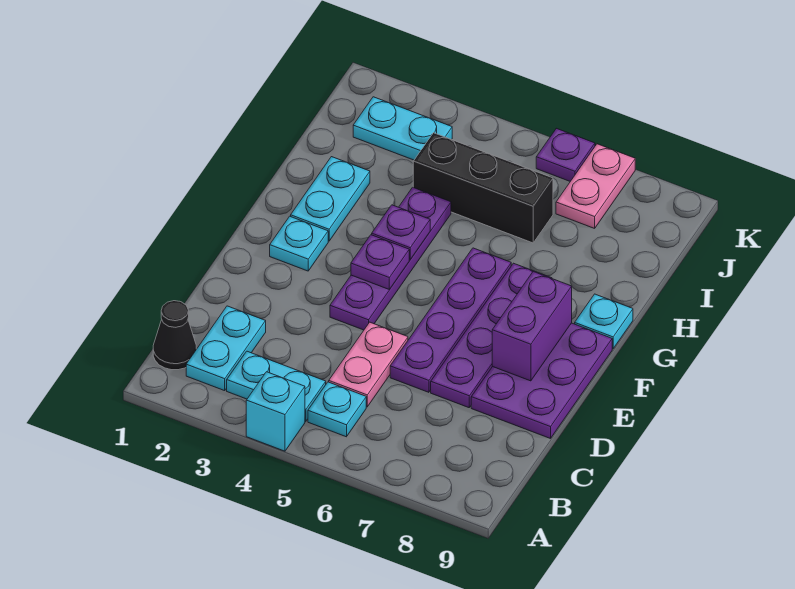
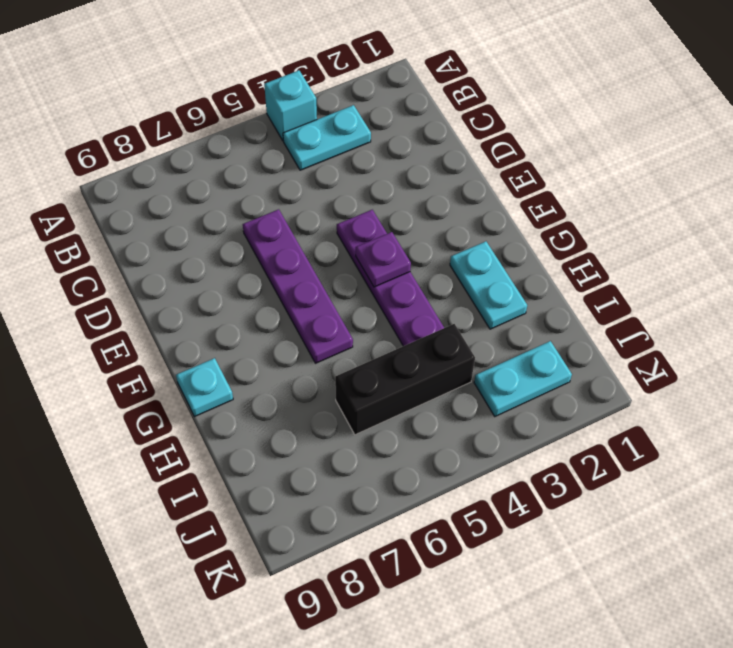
none -> black 1x1 cone [153,301,196,370]
none -> cyan 1x2 plate [186,306,266,391]
none -> cyan 1x1 plate [308,382,366,437]

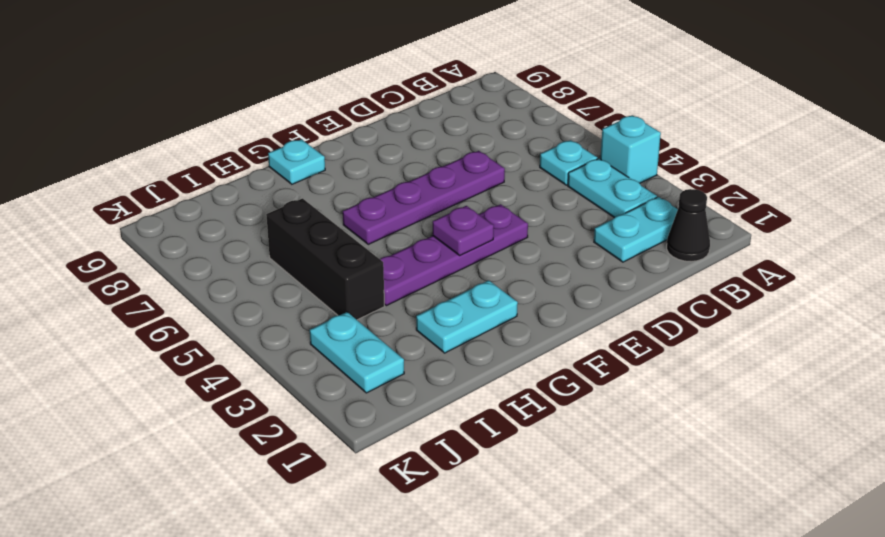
none -> pink 1x2 plate [329,322,408,407]
none -> purple 1x4 plate [431,263,551,408]
none -> purple 2x3 plate [471,323,612,439]

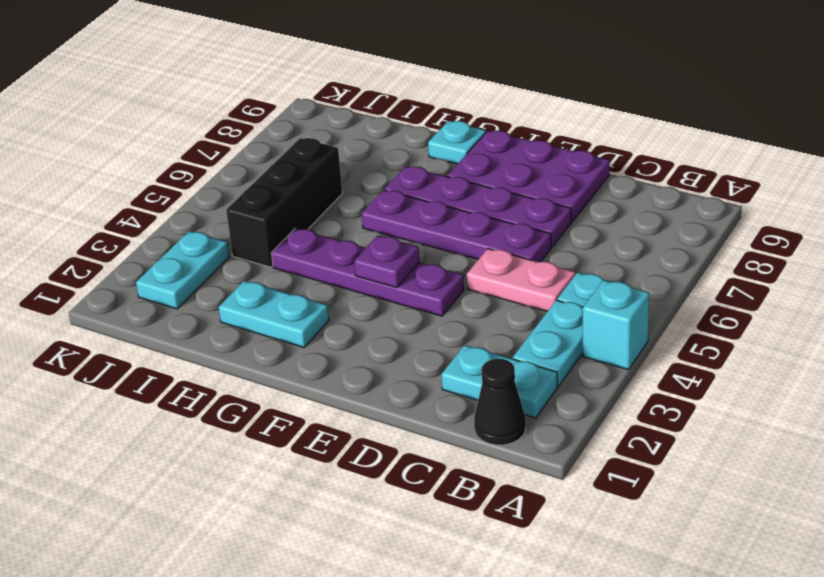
none -> cyan 1x1 plate [270,216,328,271]
none -> pink 1x2 plate [556,144,635,228]
none -> purple 1x1 plate [536,128,595,181]

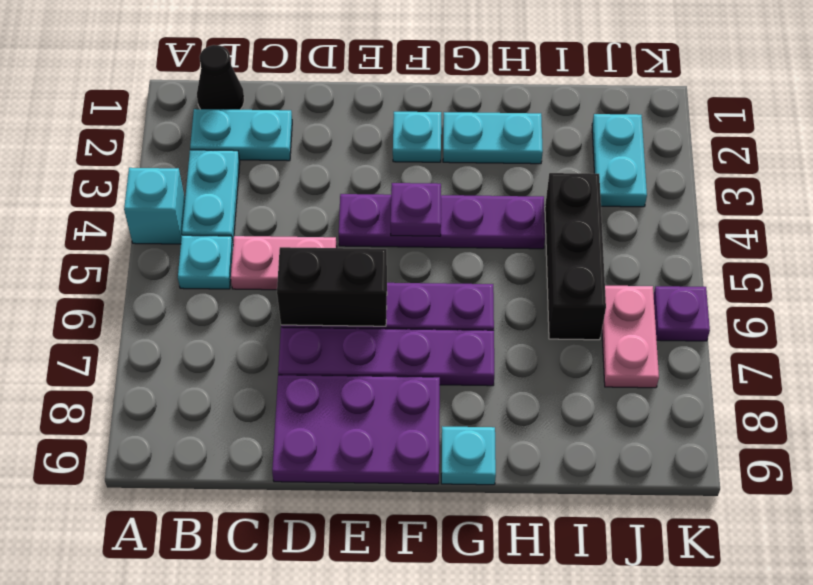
black 1x2 brick [277,247,387,326] -> none
pink 1x2 plate [602,286,659,388] -> pink 1x2 plate turned to [556,144,635,228]
none -> purple 1x2 brick [492,272,572,381]
none -> purple 1x1 plate [372,205,430,259]

